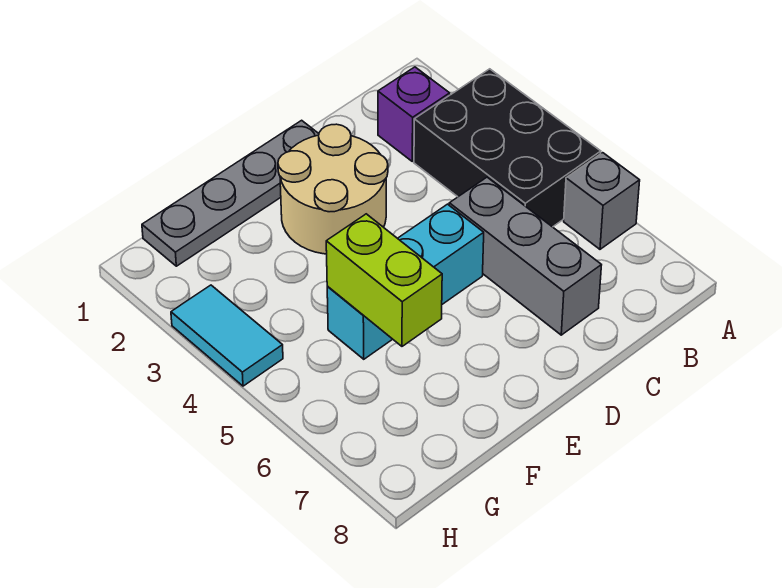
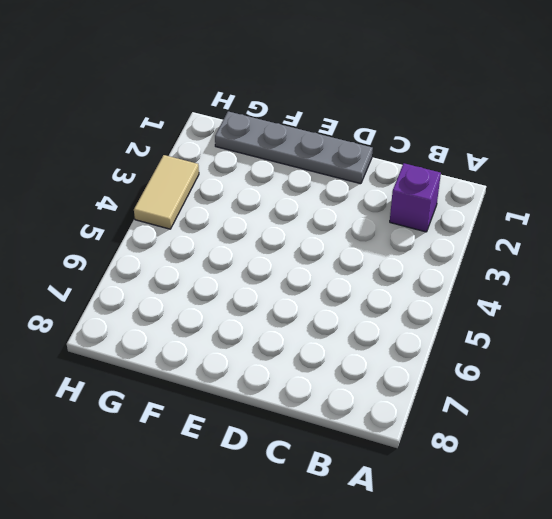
tan 1x2 tile [134,155,199,229] -> cyan 1x2 tile [171,285,283,386]
none -> black 2x3 brick [414,69,601,227]
none -> grey 1x1 brick [564,153,640,249]

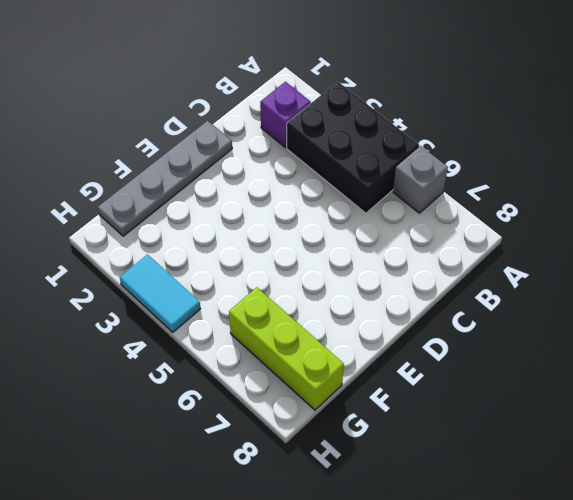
lime 1x3 brick [229,287,344,410] -> none
none -> grey 1x3 brick [449,177,601,335]
none -> tan 2x2 round brick [278,124,388,254]

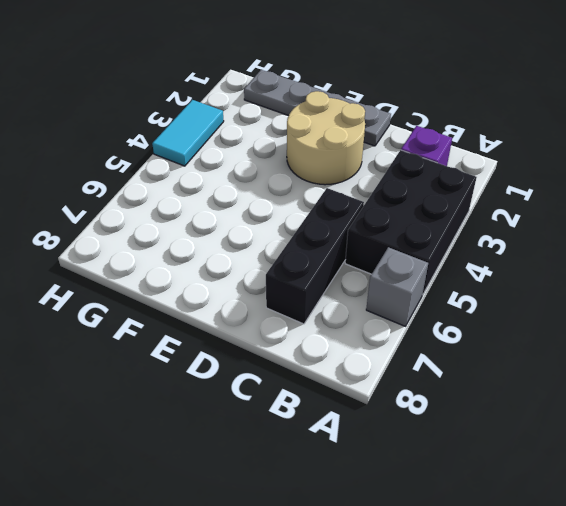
black 1x3 brick [266,188,364,324] -> grey 1x3 brick [449,177,601,335]
none -> cyan 1x3 brick [327,204,484,359]
none -> lime 1x2 brick [326,214,442,346]

